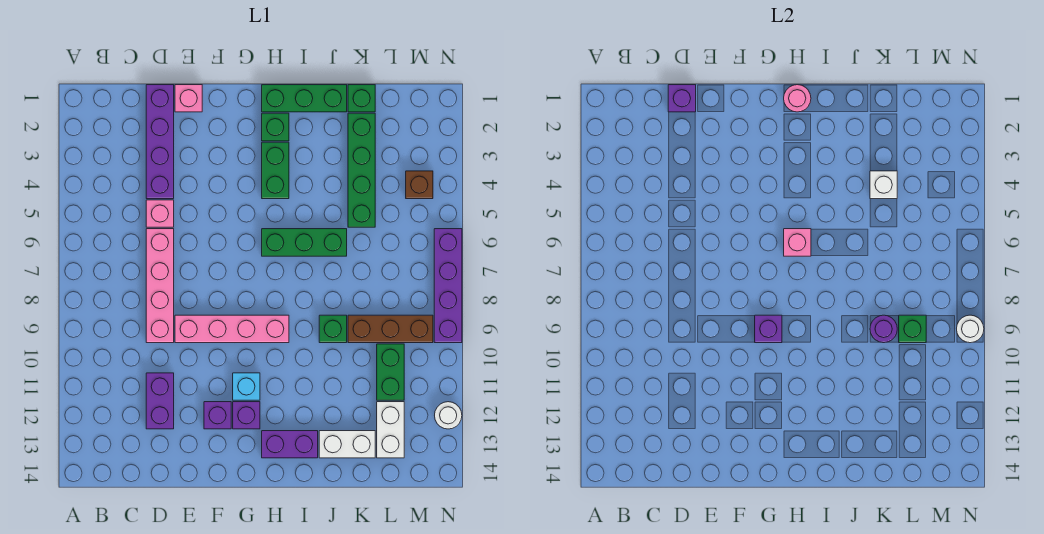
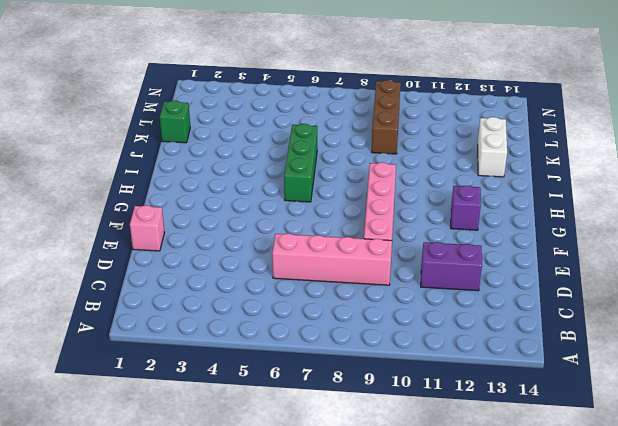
none -> purple 1x4 brick [146,85,174,199]
none -> pink 1x1 brick [146,200,174,227]
none -> purple 1x1 brick [204,402,231,429]
none -> cyan 1x1 brick [233,373,260,400]

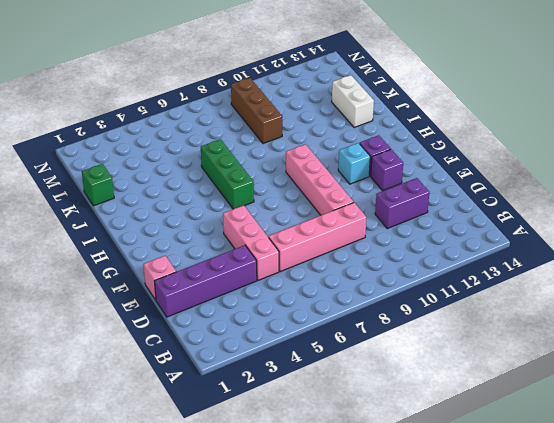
pink 1x3 brick [223,205,279,280] -> pink 1x1 brick [146,200,174,227]
none -> green 1x3 brick [262,85,347,112]
none -> green 1x1 brick [262,113,289,141]
none -> green 1x2 brick [262,142,289,199]
none -> purple 1x2 brick [262,431,318,458]

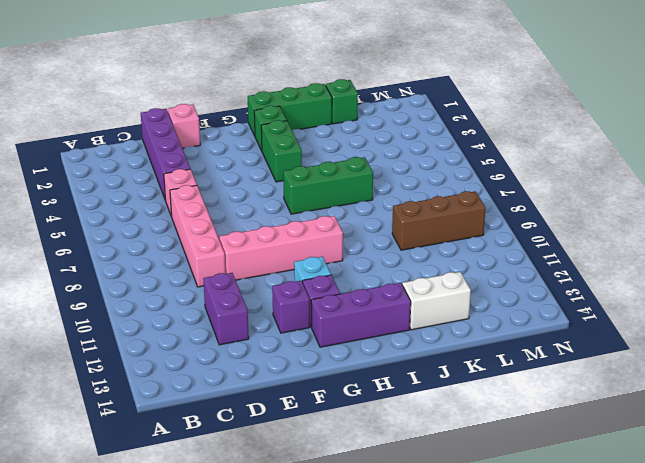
purple 1x3 brick [311,283,411,347] -> purple 1x2 brick [262,431,318,458]
none -> green 1x1 brick [319,315,347,343]
none -> green 1x4 brick [348,113,375,227]
none -> green 1x2 brick [377,344,404,400]
none -> white 1x2 brick [377,402,404,458]

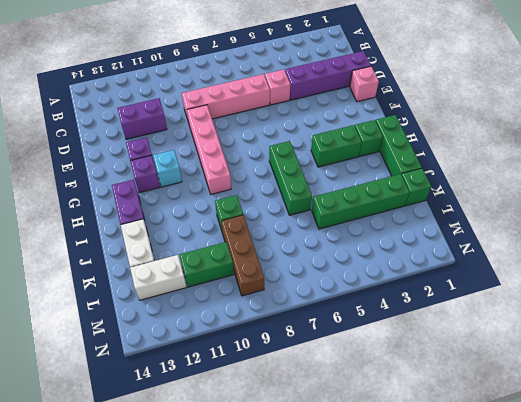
none -> brown 1x1 brick [406,171,433,199]
none -> purple 1x4 brick [434,229,462,343]
none -> white 1x1 round brick [435,402,462,429]
none -> purple 1x1 brick [668,85,696,112]

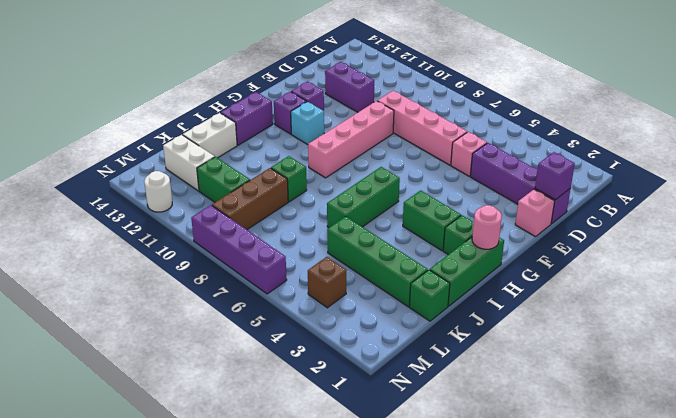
none -> purple 1x1 brick [755,315,782,343]
none -> pink 1x1 brick [784,229,811,256]
none -> white 1x1 brick [870,171,897,199]
none -> purple 1x1 round brick [870,315,897,343]

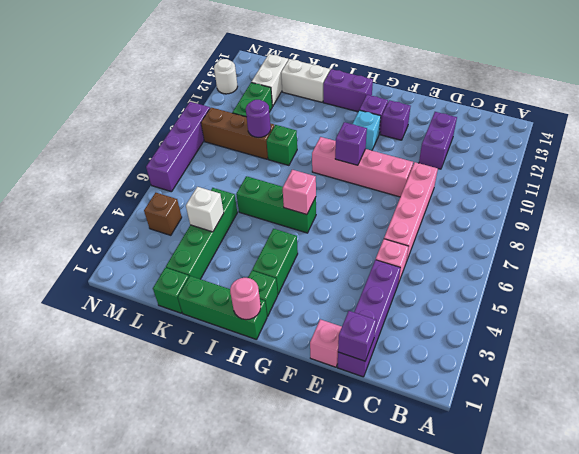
none -> green 1x1 brick [899,315,926,343]
none -> white 1x1 round brick [957,315,984,343]

